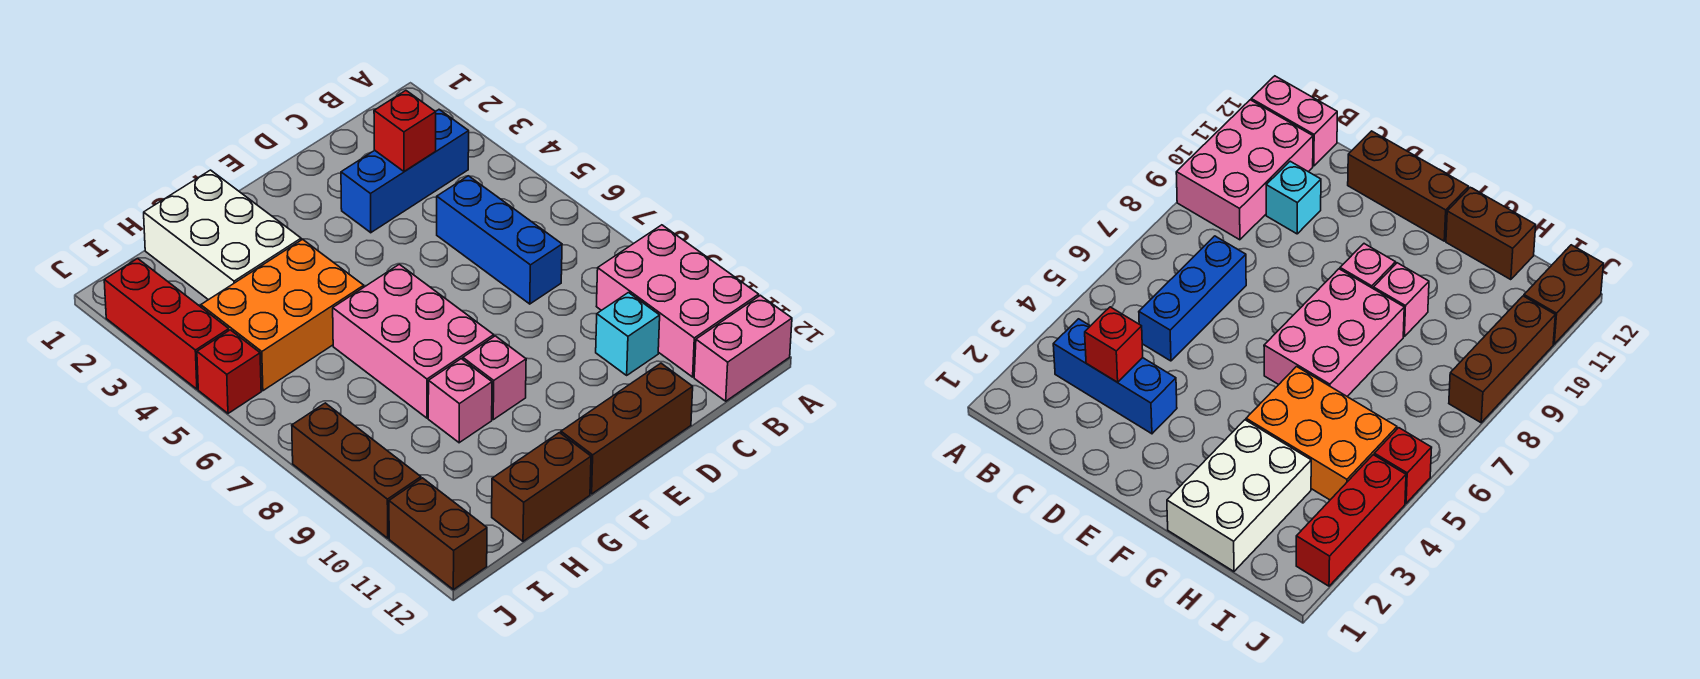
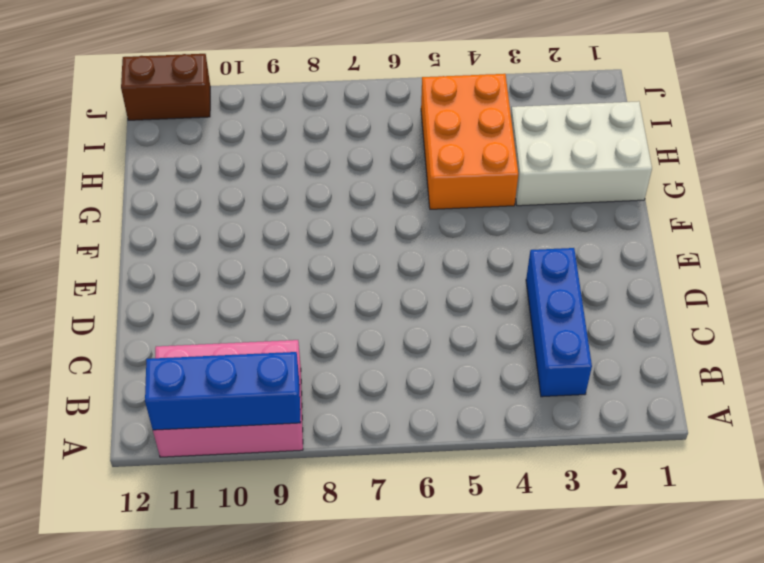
blue 1x3 brick [145,352,301,430] -> blue 1x3 brick moved to [437,176,562,304]
none -> pink 1x2 brick [694,295,792,401]
none -> cyan 1x1 brick [596,293,660,375]
none -> brown 1x3 brick [561,363,693,494]

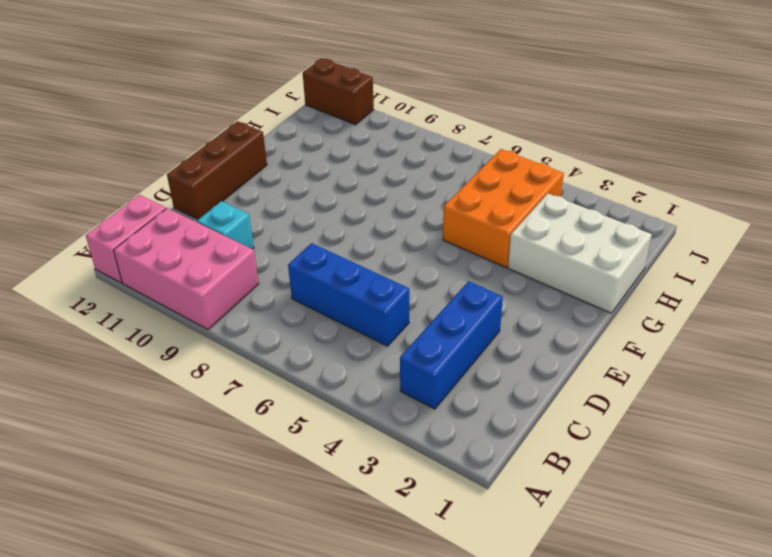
none -> pink 2x3 brick [333,264,494,418]
none -> pink 1x1 brick [463,336,526,420]
none -> pink 1x1 brick [428,359,492,443]

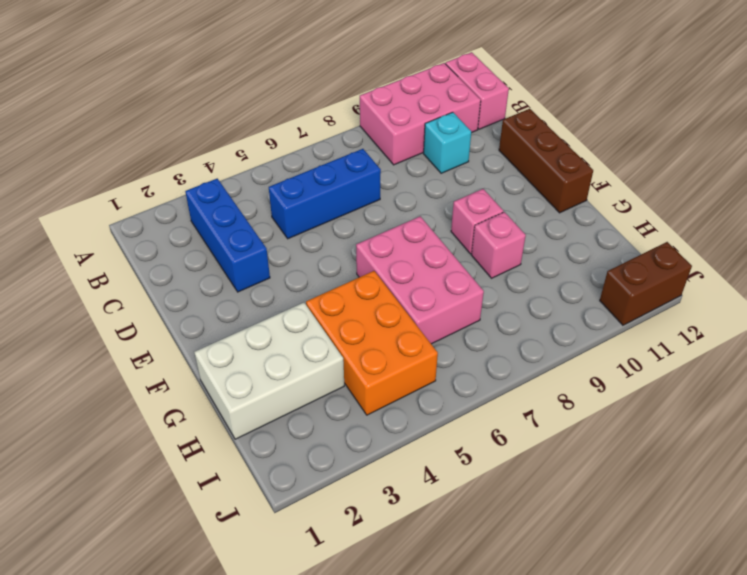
pink 2x3 brick [356,216,484,344] -> pink 2x3 brick turned to [333,264,494,418]
none -> brown 1x2 brick [492,433,591,541]
none -> red 1x3 brick [104,258,229,389]
none -> red 1x1 brick [197,330,261,413]

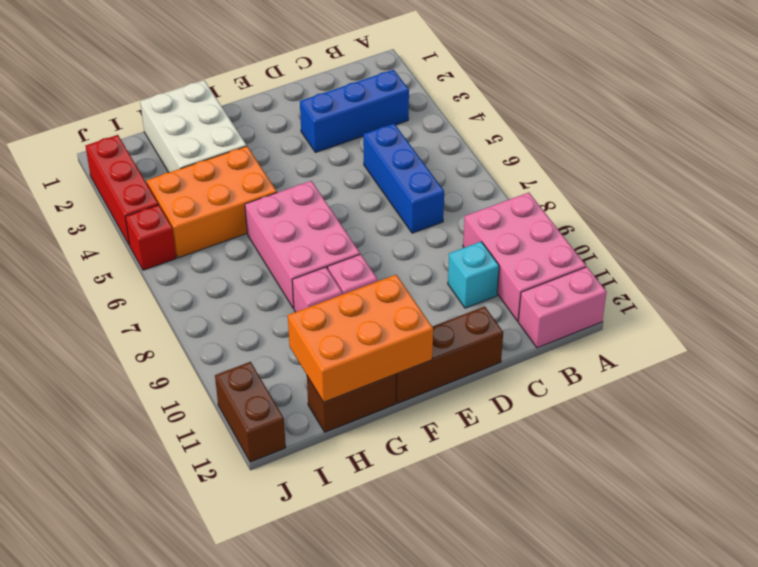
orange 2x3 brick [288,275,433,402] -> none
none -> brown 1x3 brick [292,403,421,538]
none -> red 1x1 brick [374,91,436,172]

